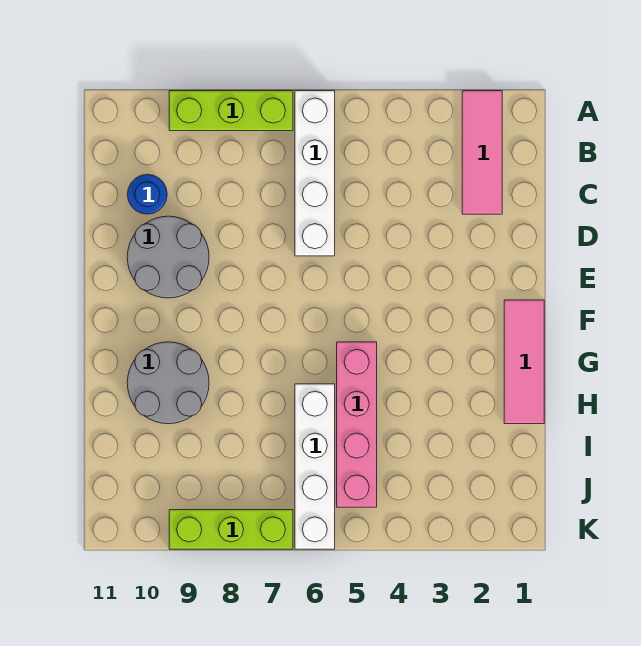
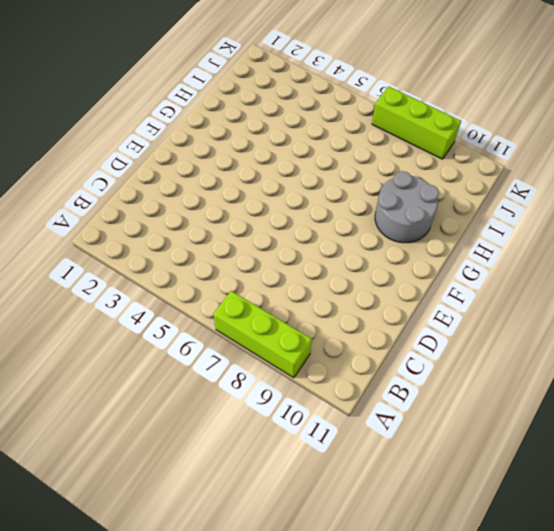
none -> pink 1x3 tile [462,91,502,214]
none -> white 1x4 brick [295,91,335,256]

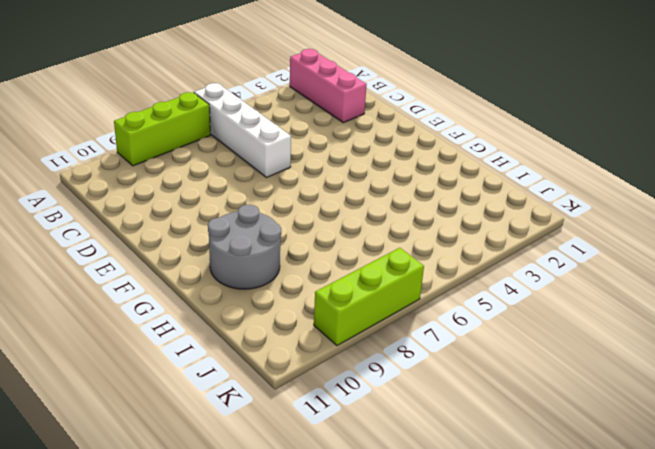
pink 1x3 brick [290,49,367,123] -> pink 1x3 tile [462,91,502,214]
none -> blue 1x1 round brick [127,174,167,214]
none -> grey 2x2 round brick [127,216,209,298]

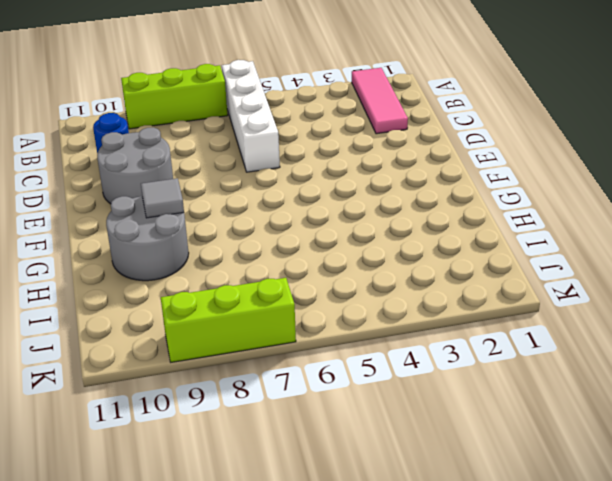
grey 1x1 tile [141,178,184,218] -> none
none -> pink 1x3 tile [504,300,544,424]
none -> pink 1x4 brick [337,342,377,507]

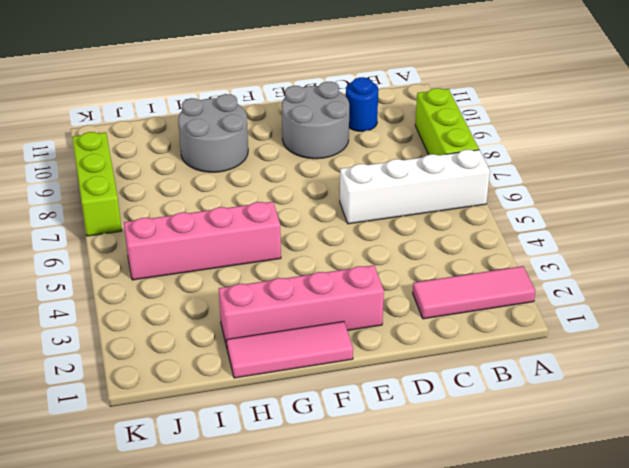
pink 1x4 brick [219,265,384,347] -> none
none -> white 1x4 brick [295,384,335,549]

